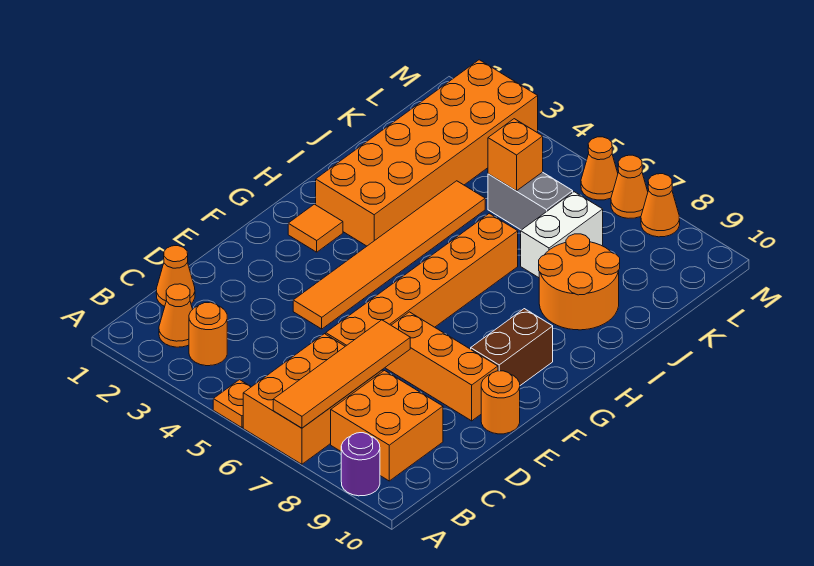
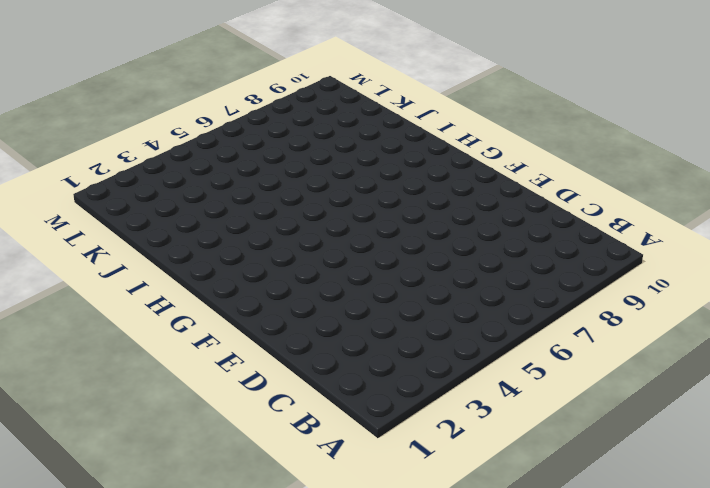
none -> orange 1x1 plate [213,380,251,428]
none -> orange 2x3 brick [243,334,383,464]
none -> purple 1x1 round brick [341,433,380,496]

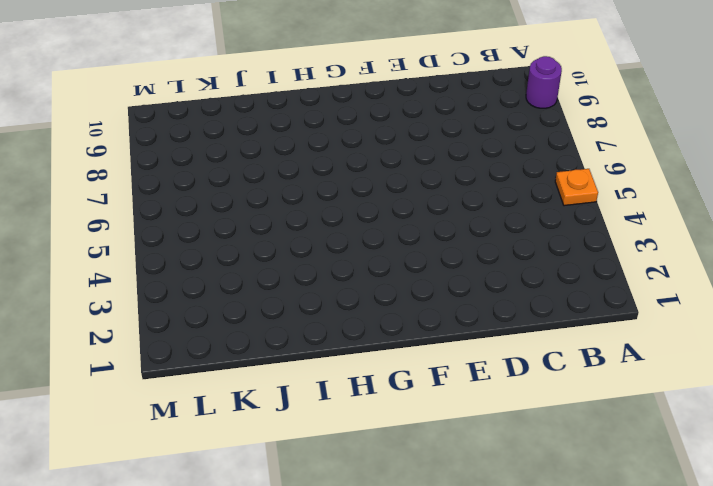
none -> orange 2x3 brick [243,334,383,464]
none -> orange 1x1 cone [159,284,193,347]
none -> orange 1x1 round brick [189,302,227,366]

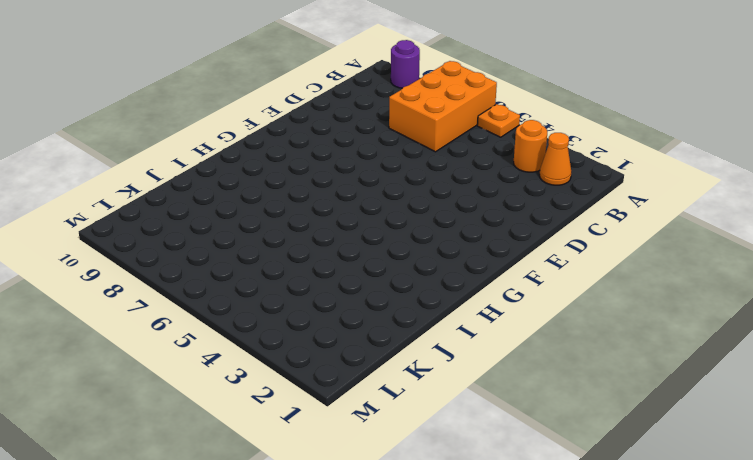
none -> orange 2x2 brick [331,371,443,481]
none -> orange 1x1 cone [156,246,195,306]
none -> orange 1x6 brick [326,213,518,346]

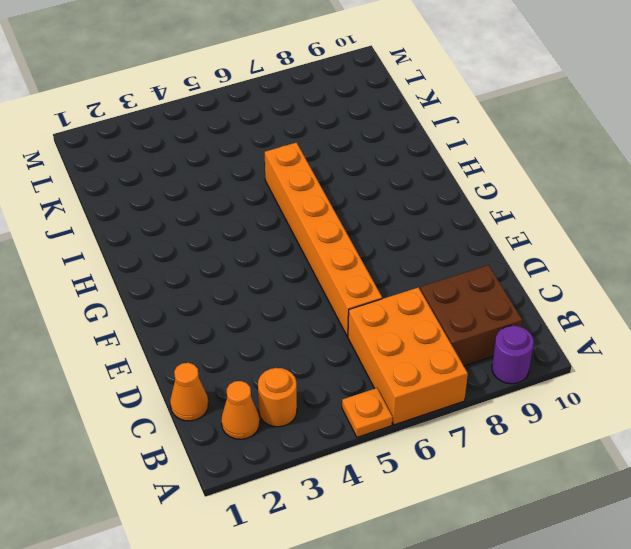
brown 2x2 brick [420,265,522,366] -> orange 2x2 brick [331,371,443,481]
none -> orange 1x6 tile [293,181,485,329]
none -> orange 1x3 brick [385,312,498,421]
none -> orange 1x1 round brick [481,371,520,434]

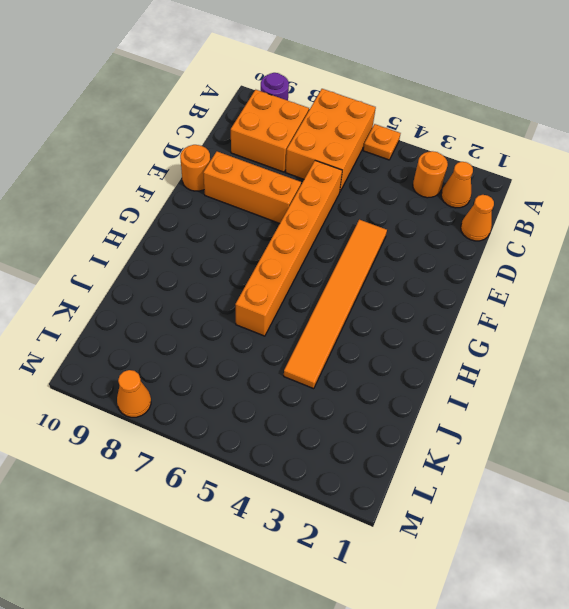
none -> brown 1x2 brick [471,309,553,385]
none -> orange 1x1 tile [288,204,343,252]
none -> orange 2x6 brick [316,60,538,246]

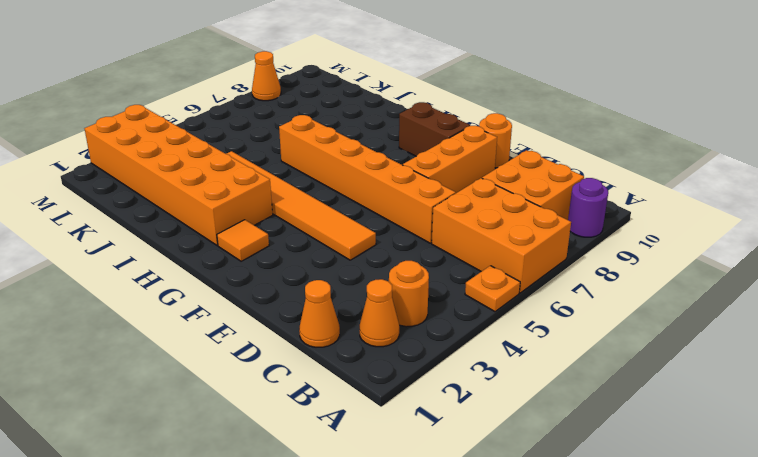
none -> orange 2x2 round brick [539,234,620,330]
none -> white 1x2 brick [521,192,603,278]
none -> grey 1x2 brick [488,172,573,230]

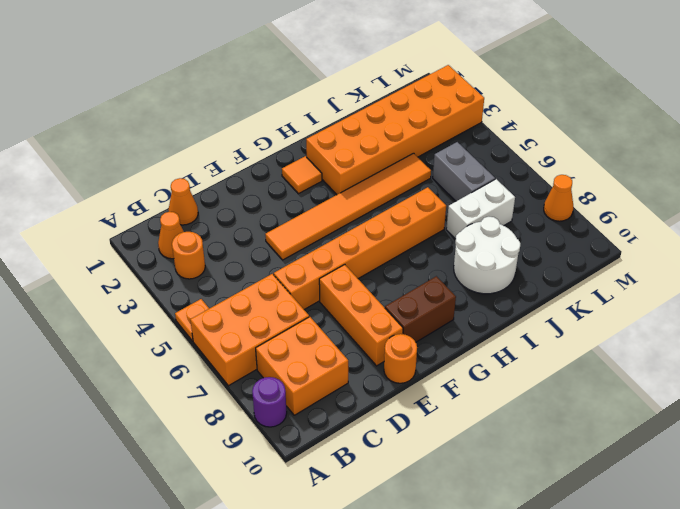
white 2x2 round brick [454,217,520,294] -> orange 2x2 round brick [539,234,620,330]
none -> orange 1x1 cone [581,137,618,200]
none -> orange 1x1 cone [611,155,648,218]
none -> orange 1x4 tile [273,320,410,428]

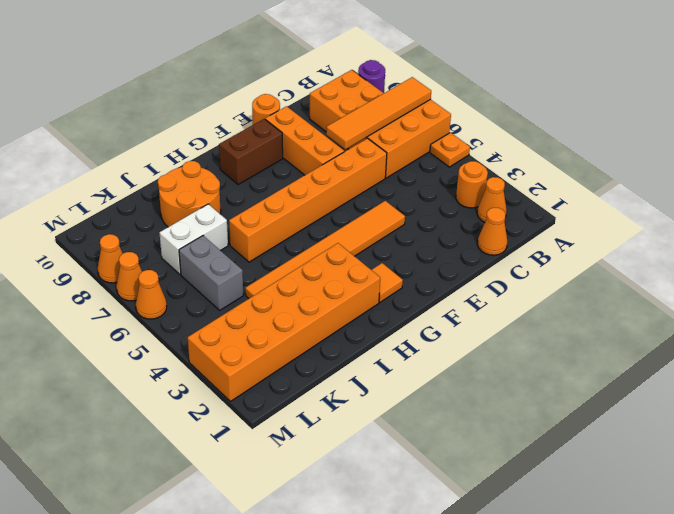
none -> orange 1x1 brick [488,119,543,191]

